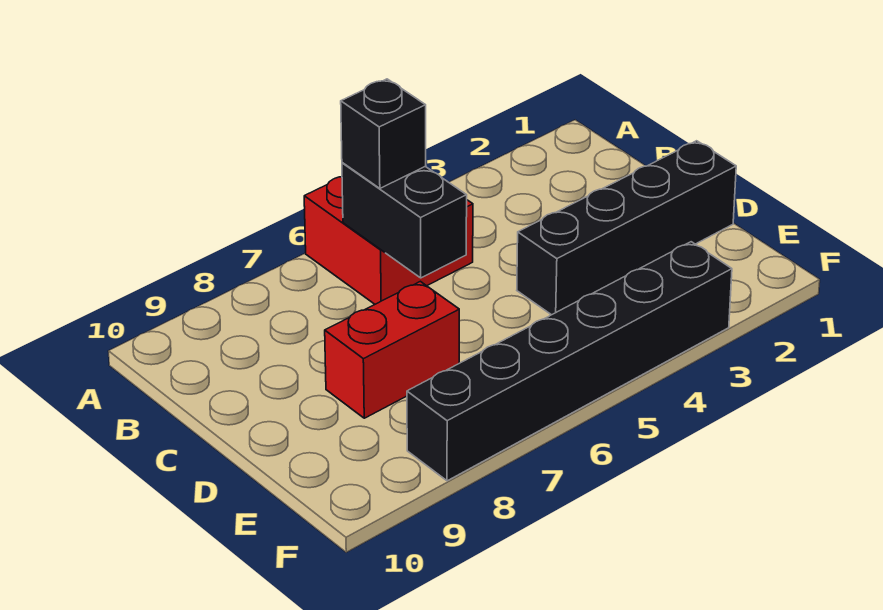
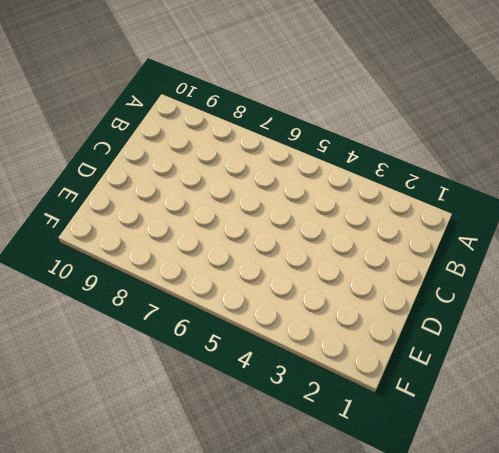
none -> red 2x2 brick [304,177,473,304]
none -> black 1x4 brick [517,141,736,315]

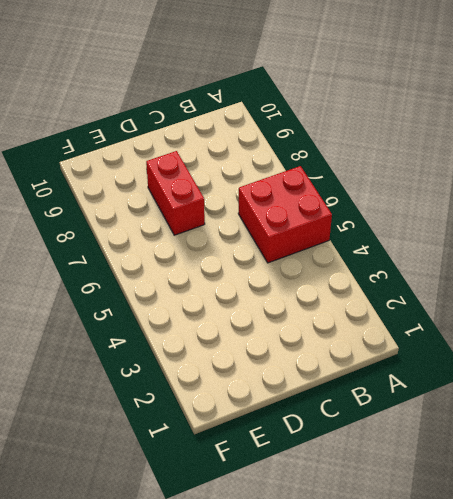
none -> black 1x4 brick [517,141,736,315]
none -> black 1x6 brick [407,242,732,481]

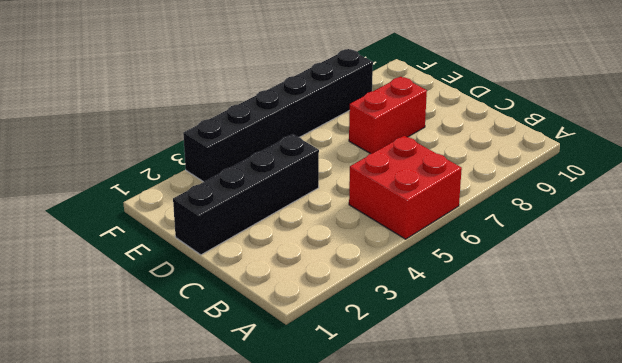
none -> black 1x2 brick [342,163,467,278]
none -> black 1x1 brick [341,79,426,188]

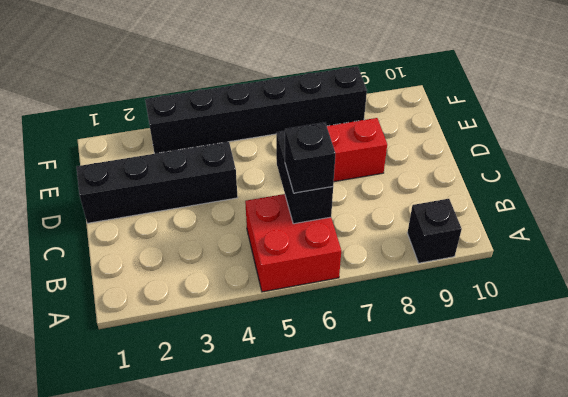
black 1x1 brick [407,199,462,263] -> none

